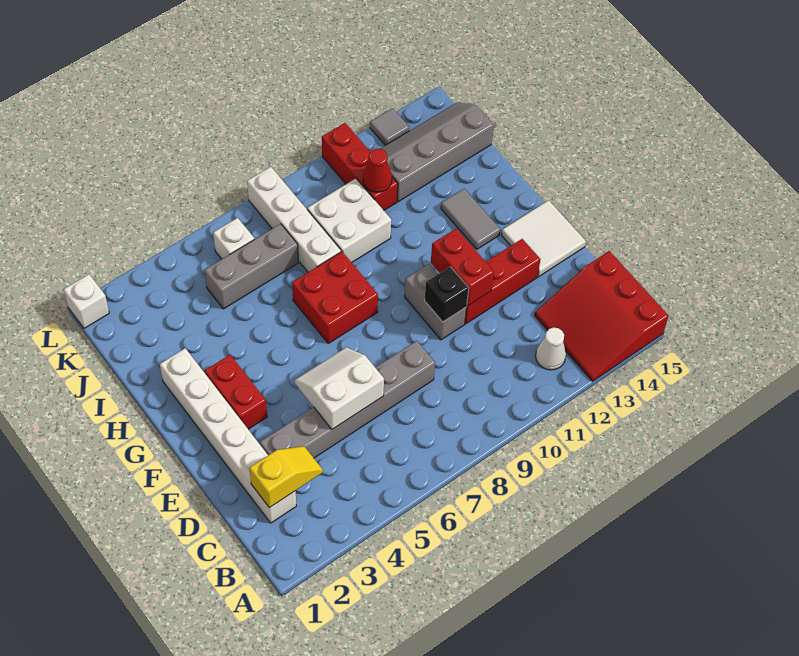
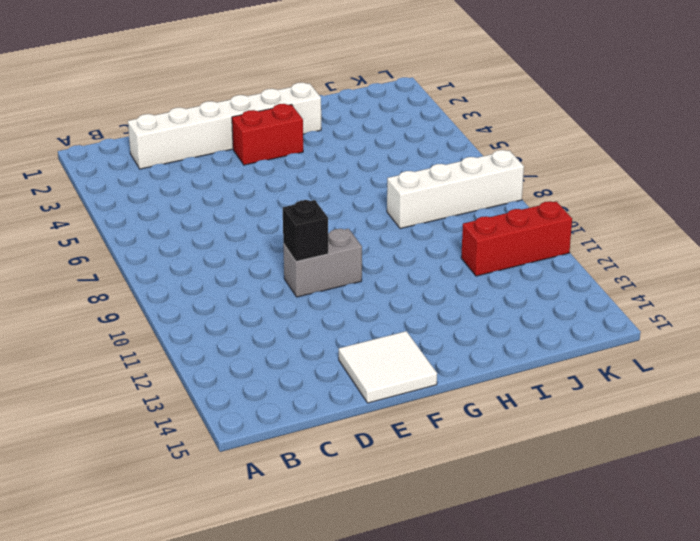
none -> red 3x3 slope [535,251,669,381]
none -> white 1x1 cone [536,328,566,370]
none -> grey 1x6 brick [260,341,435,458]

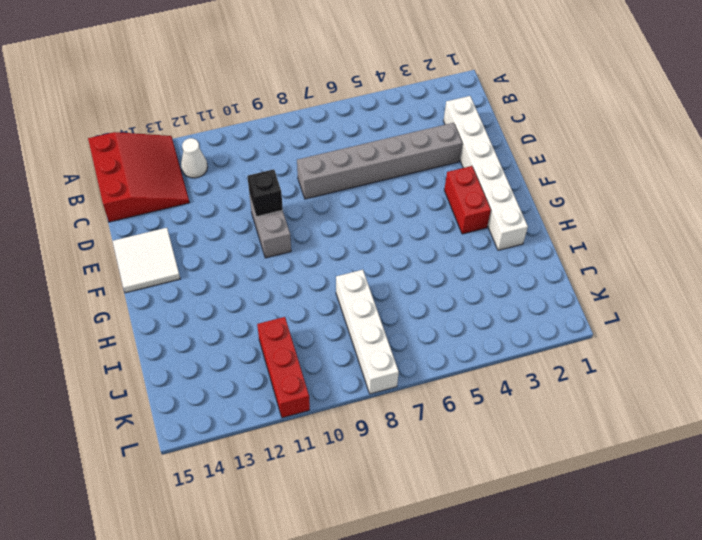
none -> red 1x3 brick [465,239,541,324]
none -> red 2x2 brick [292,252,378,343]
none -> grey 1x2 tile [441,189,500,249]

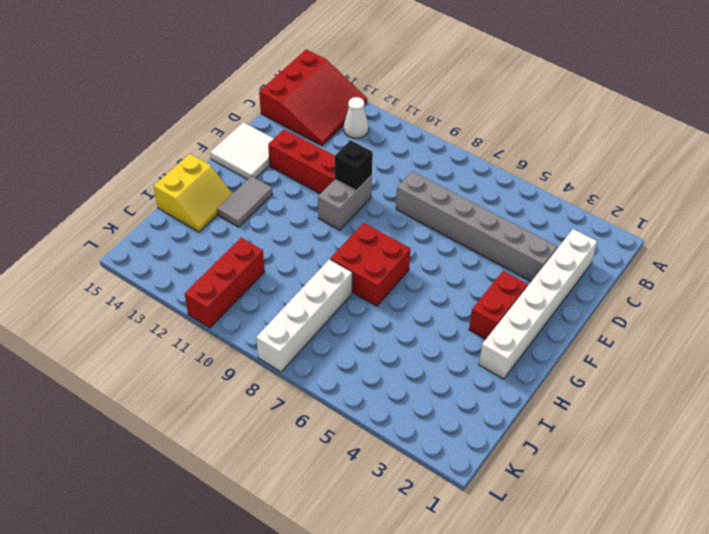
yellow 2x2 slope [154,154,232,232] -> none
none -> white 2x2 brick [307,179,391,263]
none -> grey 1x3 brick [205,224,299,309]
none -> grey 2x4 slope [380,103,494,202]

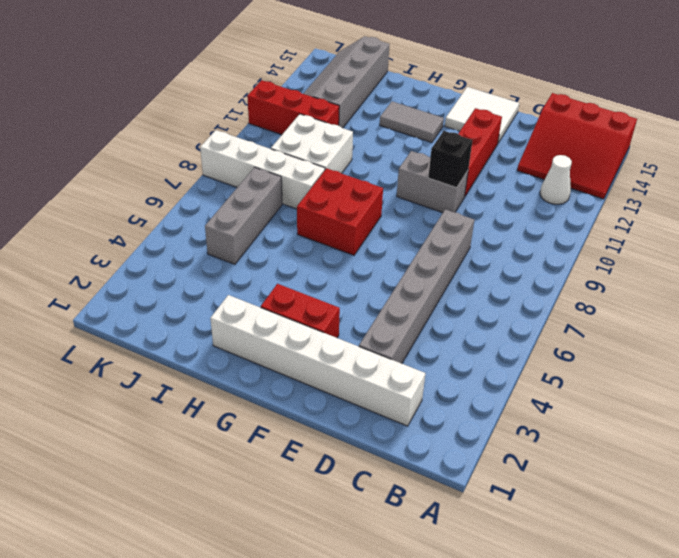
none -> white 1x1 brick [213,218,254,259]
none -> white 1x1 brick [64,274,109,328]
none -> grey 1x1 tile [370,108,409,145]

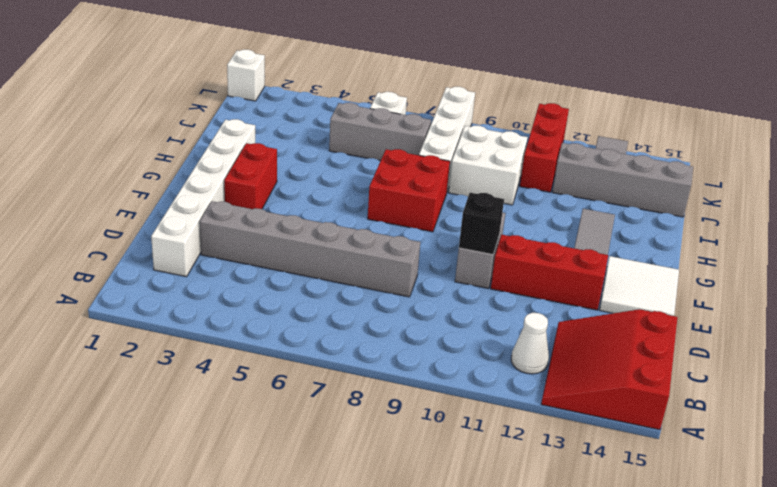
none -> yellow 1x2 slope [249,446,323,508]
none -> white 2x2 slope [295,347,384,429]
none -> red 1x2 brick [431,229,494,306]

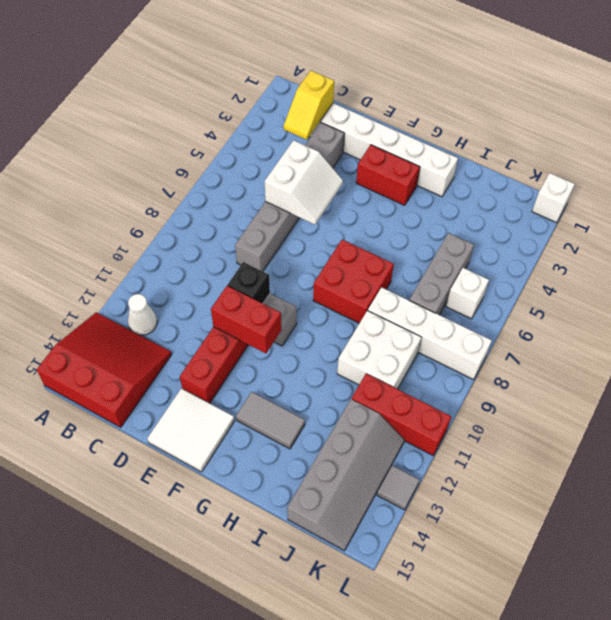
none -> red 1x1 cone [363,149,392,192]

